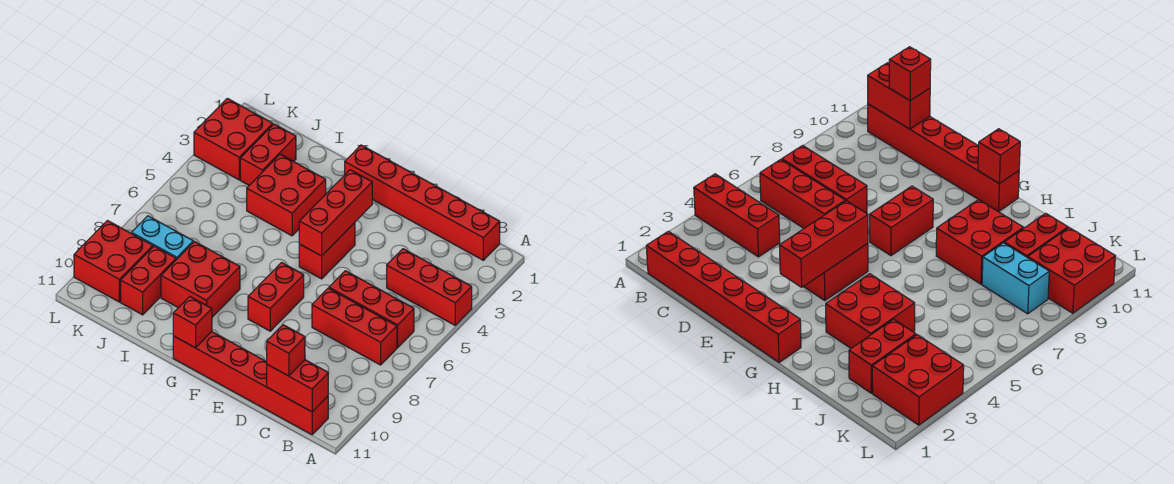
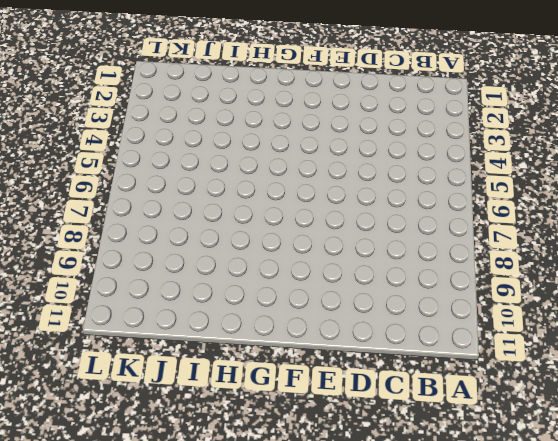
none -> red 1x3 brick [387,249,472,325]
none -> red 1x6 brick [345,145,500,260]
none -> red 1x3 brick [329,271,414,347]

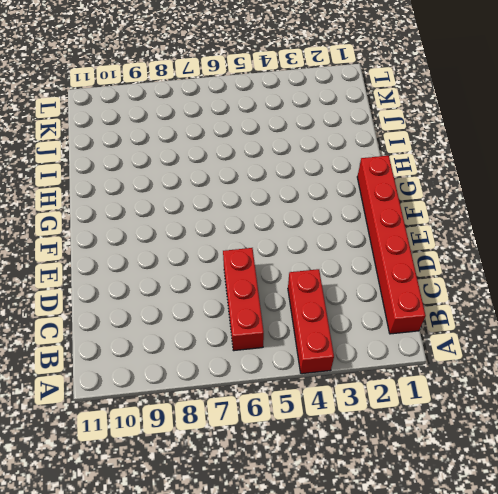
none -> red 1x3 brick [312,288,397,365]
none -> red 1x6 brick [173,332,328,435]
none -> red 1x2 brick [299,223,355,279]

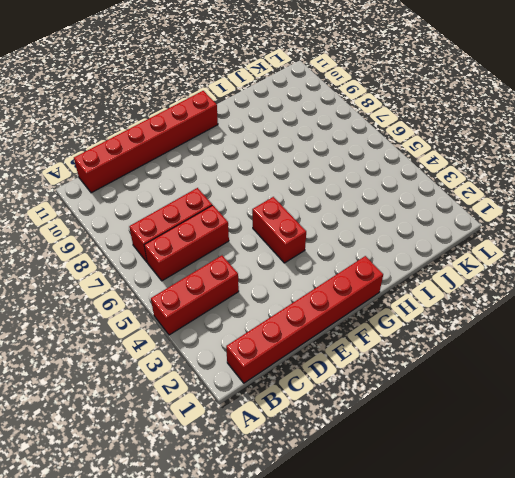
none -> red 1x2 brick [248,263,304,331]
none -> red 2x2 brick [247,154,326,236]
none -> red 2x2 brick [161,242,240,317]

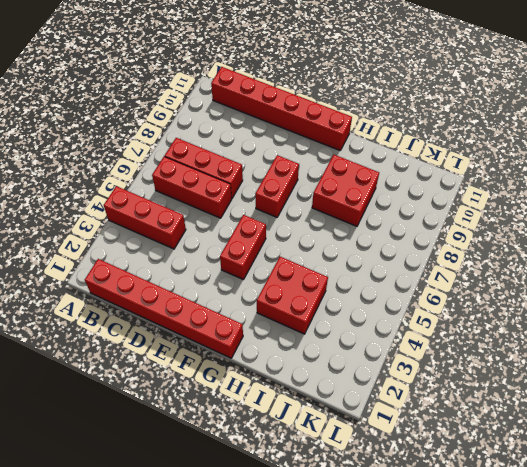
none -> red 1x2 brick [240,124,296,185]
none -> cyan 1x2 brick [132,216,193,260]
none -> red 1x2 brick [121,246,176,315]

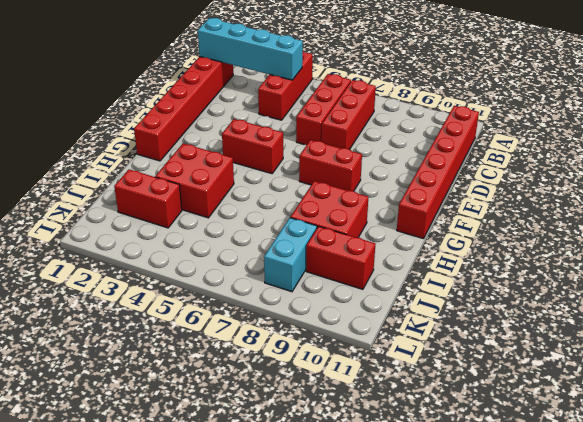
cyan 1x4 brick [198,18,303,80] -> none
none -> red 2x2 brick [194,98,273,180]
none -> red 2x2 brick [74,221,153,302]
none -> red 1x2 brick [267,360,328,412]

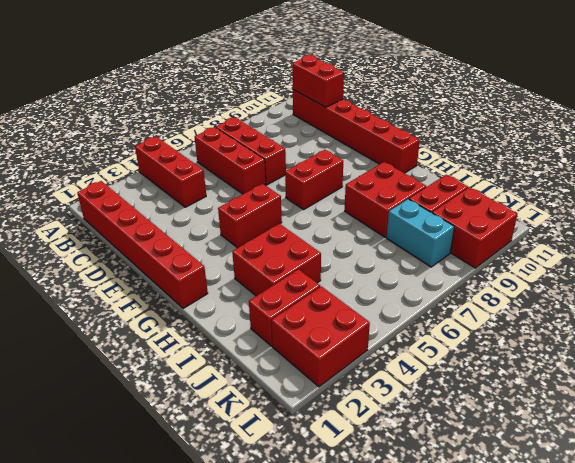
none -> red 1x3 brick [299,170,372,256]
none -> red 1x1 brick [173,297,212,348]
none -> red 1x1 brick [267,325,305,376]

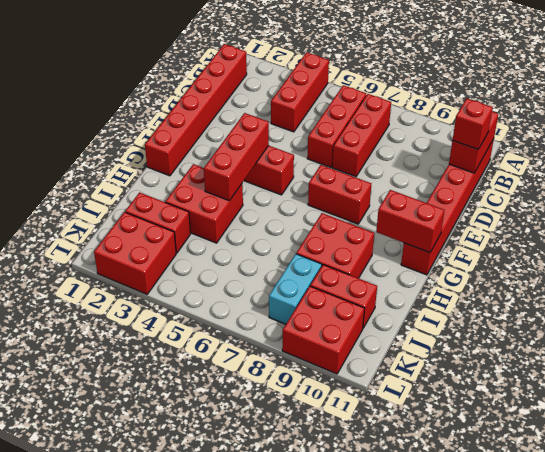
red 1x3 brick [204,113,269,201] -> red 1x3 brick turned to [299,170,372,256]
red 1x2 brick [376,190,445,253] -> red 1x1 brick [173,297,212,348]

